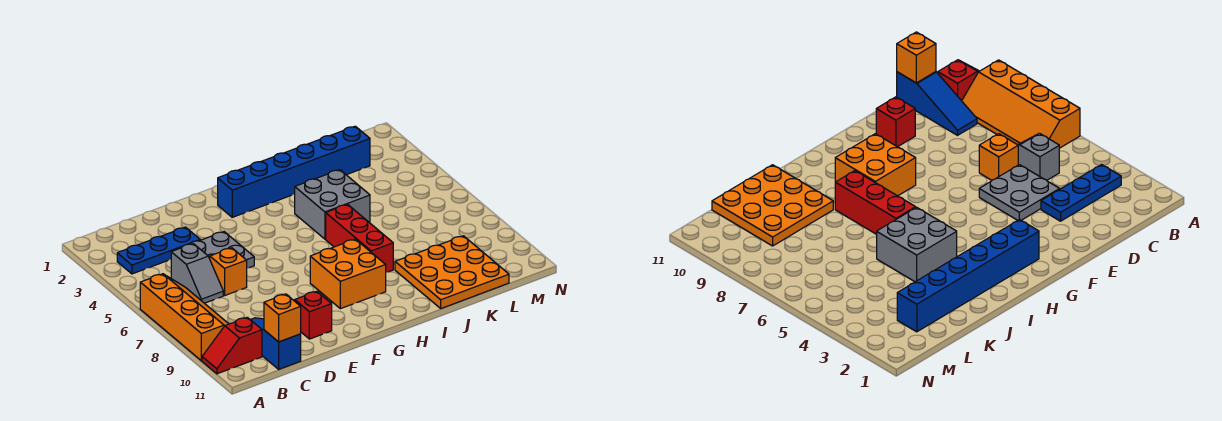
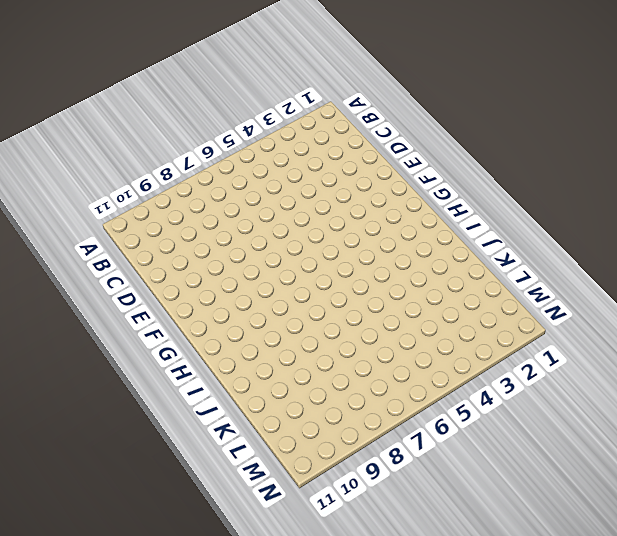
none -> orange 2x4 slope [140,274,228,361]
none -> red 1x2 slope [202,317,262,374]
none -> blue 1x3 plate [117,227,200,274]

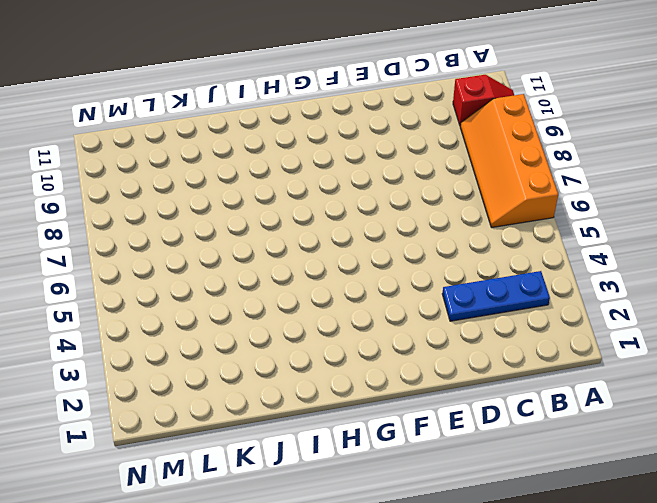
none -> grey 1x2 slope [171,244,223,303]
none -> blue 1x3 slope [251,318,301,369]
none -> grey 2x2 plate [181,232,254,268]

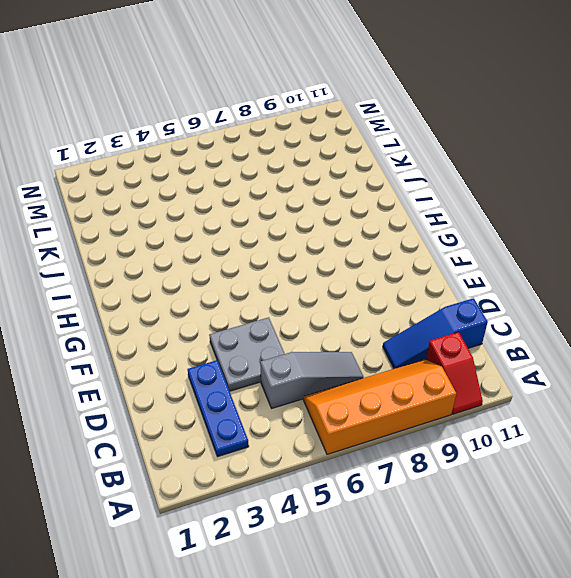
grey 1x3 slope [260,352,364,408] -> grey 1x2 slope [171,244,223,303]
none -> orange 1x1 brick [210,248,247,295]
none -> red 1x1 brick [295,291,332,339]
none -> blue 1x6 brick [218,126,370,217]

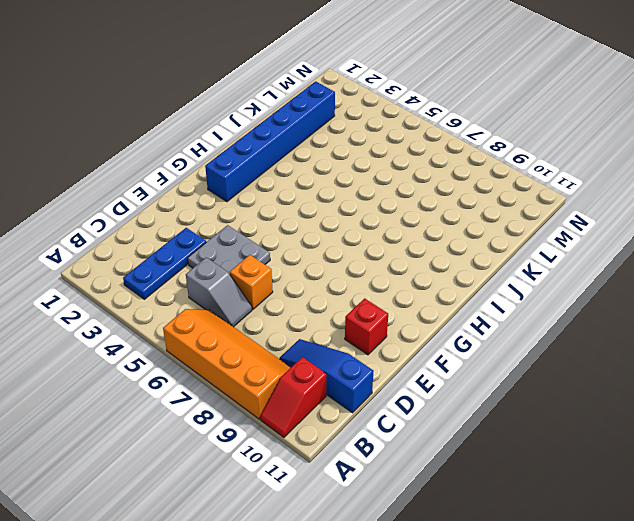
none -> orange 2x2 brick [310,239,386,309]
none -> grey 2x2 brick [295,170,370,239]
none -> red 1x3 brick [326,204,393,272]

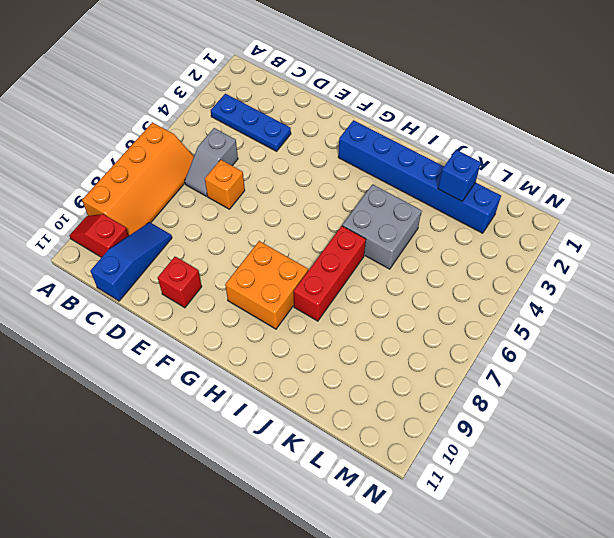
blue 1x1 brick [438,150,481,201] -> none
none -> grey 2x2 plate [181,232,254,268]
none -> orange 3x3 plate [395,236,509,308]
none -> orange 1x1 brick [264,294,301,342]

